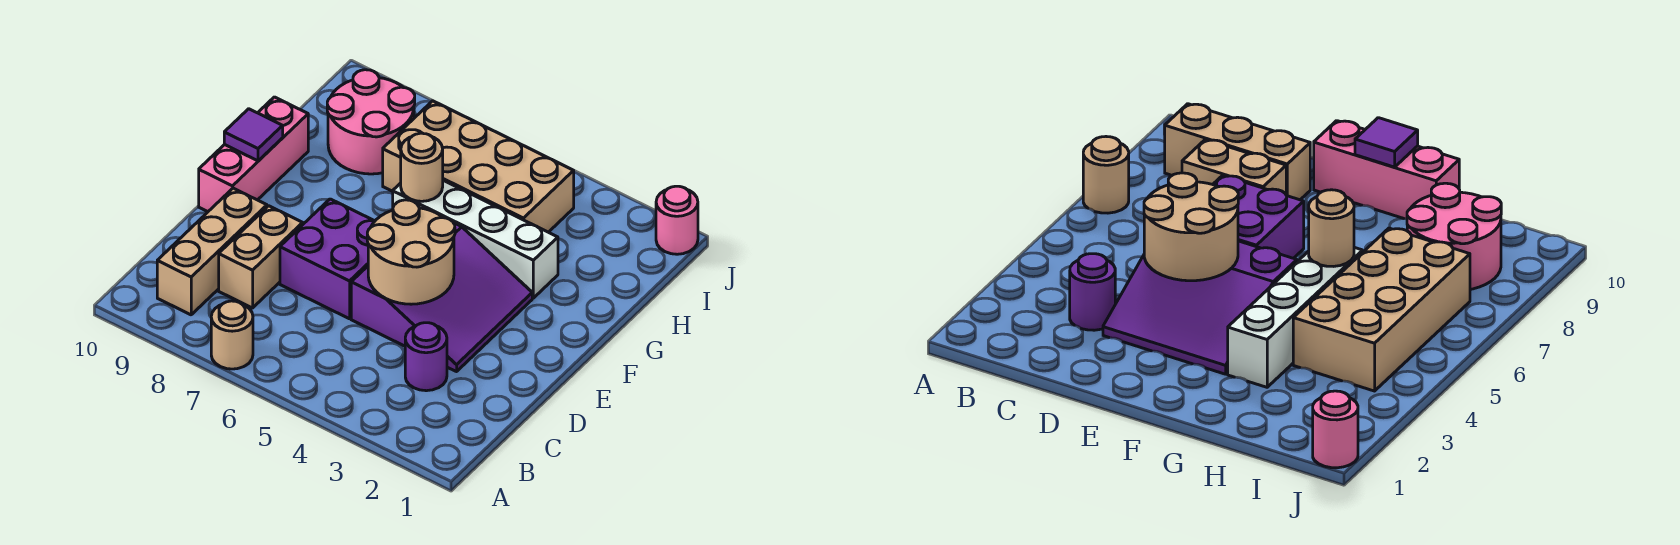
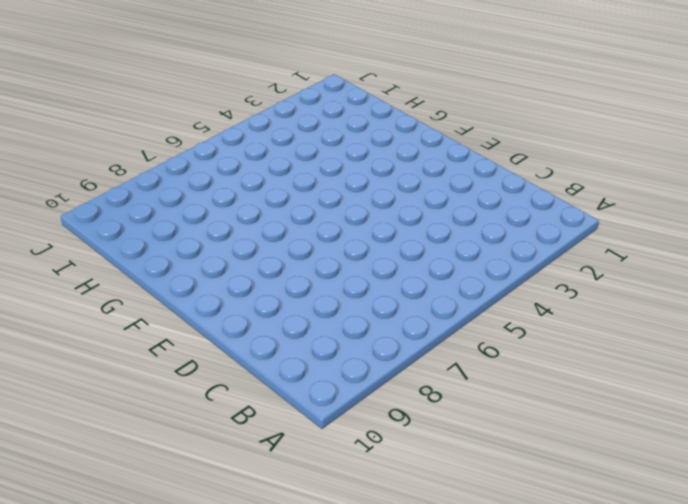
none -> tan 1x1 round brick [211,301,253,369]
none -> tan 1x3 brick [157,188,267,315]
none -> purple 1x1 round brick [405,323,447,391]

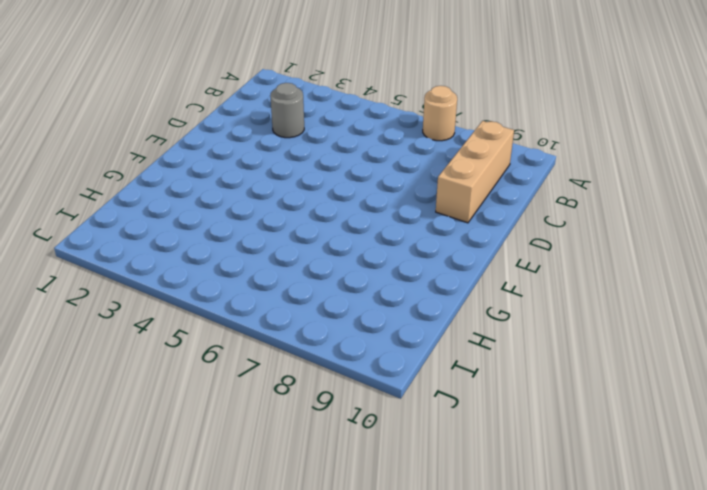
grey 1x1 round brick [270,83,304,138] -> purple 1x1 round brick [405,323,447,391]
none -> tan 1x2 brick [219,206,303,308]
none -> purple 3x3 slope [351,223,532,372]
none -> purple 2x2 brick [280,199,375,319]

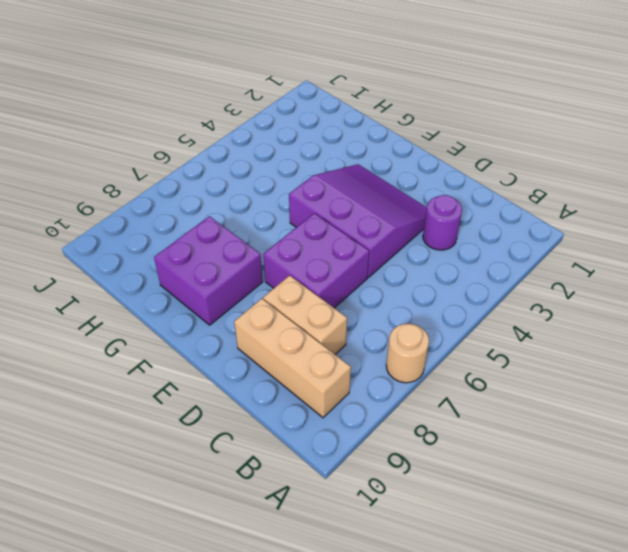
purple 2x2 brick [154,216,263,325] -> none
none -> pink 1x3 brick [199,97,308,212]
none -> white 1x4 brick [393,180,558,298]
none -> tan 2x4 brick [383,101,574,232]

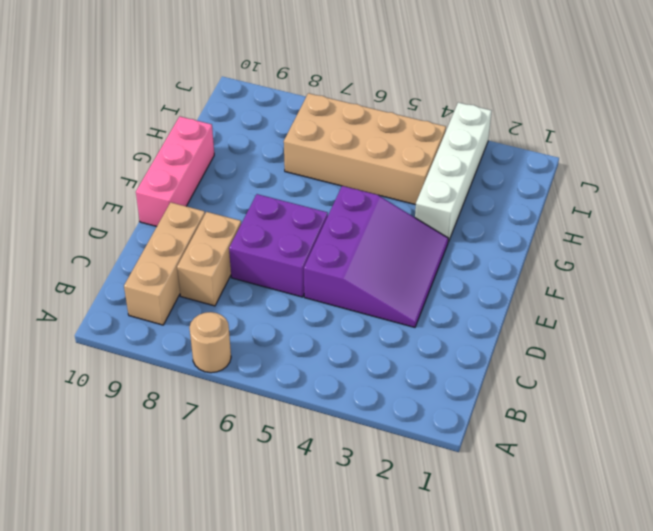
white 1x4 brick [415,103,491,242] -> white 1x4 brick turned to [393,180,558,298]
none -> purple 1x1 round brick [405,323,447,391]
none -> pink 2x2 round brick [327,70,415,174]
none -> pink 1x1 round brick [656,186,698,254]

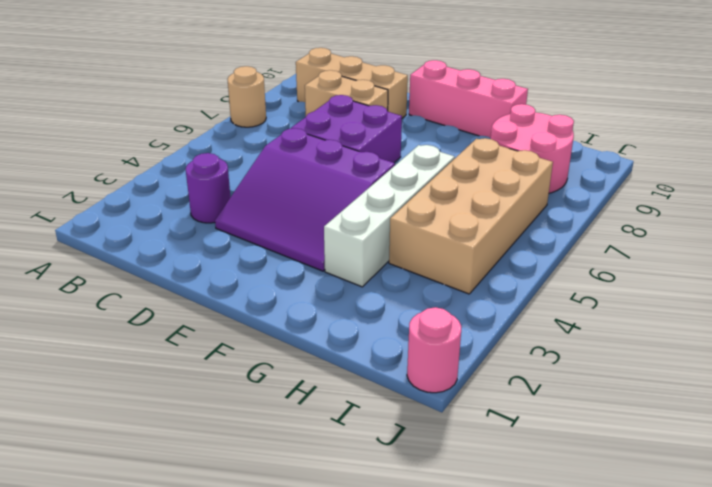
none -> tan 2x2 round brick [367,200,455,304]
none -> purple 1x1 tile [224,109,283,161]
none -> tan 1x1 round brick [401,133,443,201]

